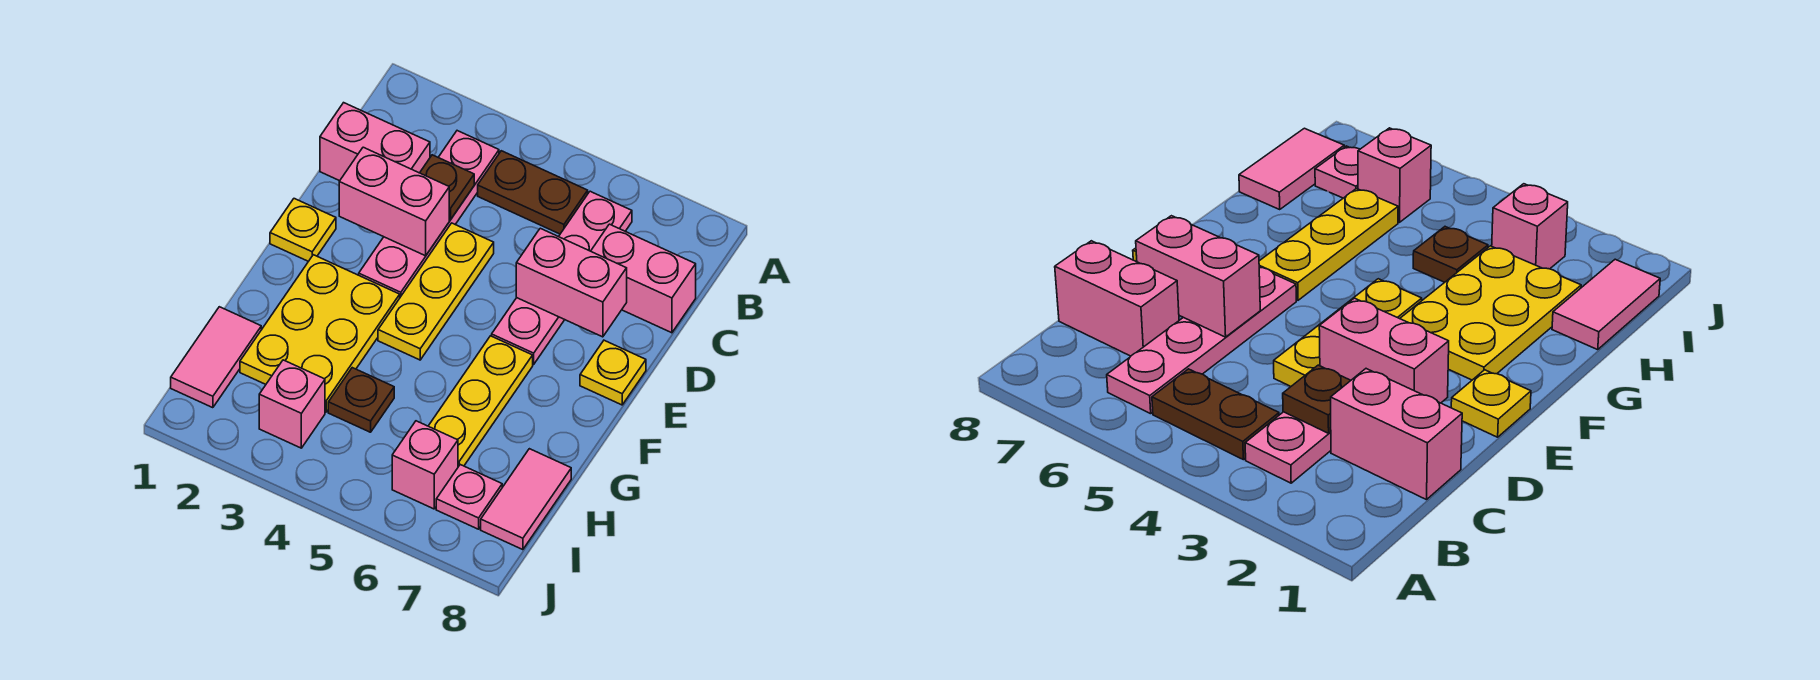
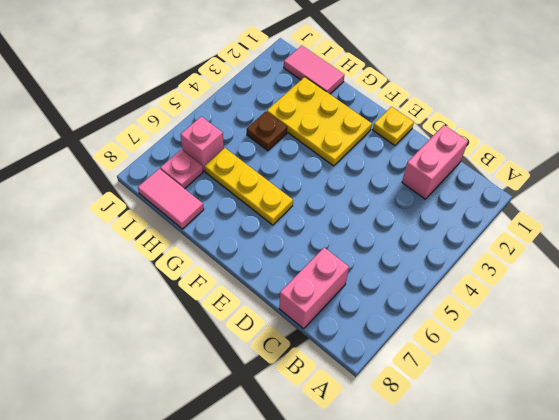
none -> pink 1x4 plate [359,131,499,297]
none -> brown 1x2 plate [478,151,588,234]
none -> pink 1x4 plate [492,191,632,364]

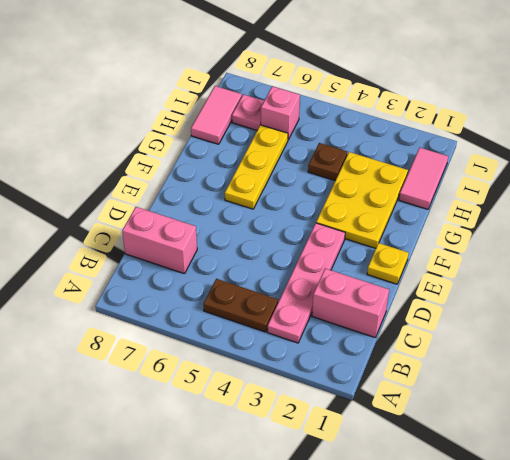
none -> pink 1x4 plate [492,191,632,364]
none -> yellow 1x3 plate [378,223,494,360]
none -> yellow 1x1 plate [580,340,646,405]

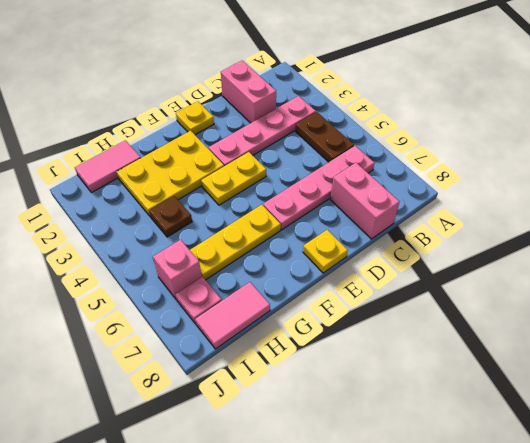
yellow 1x2 plate [201,152,266,205] -> yellow 1x3 plate [378,223,494,360]
none -> pink 1x1 brick [259,360,325,448]
none -> brown 1x1 plate [420,155,474,220]
none -> pink 1x2 brick [339,147,449,256]

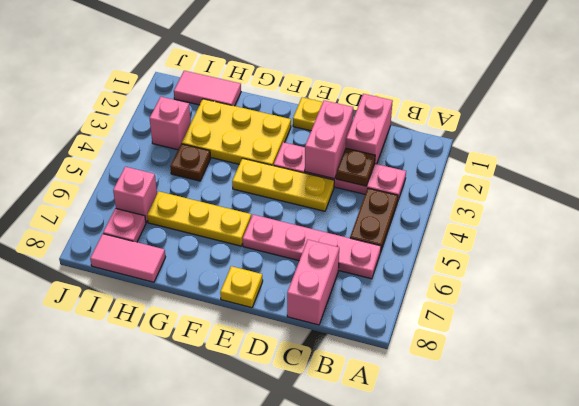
none -> pink 1x2 brick [516,228,627,337]

